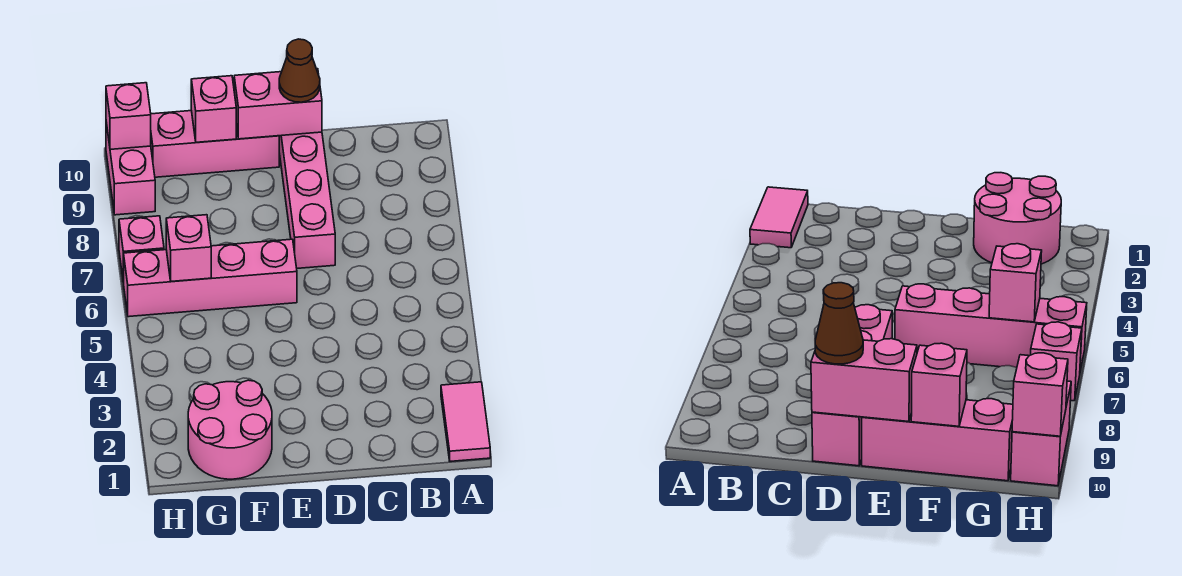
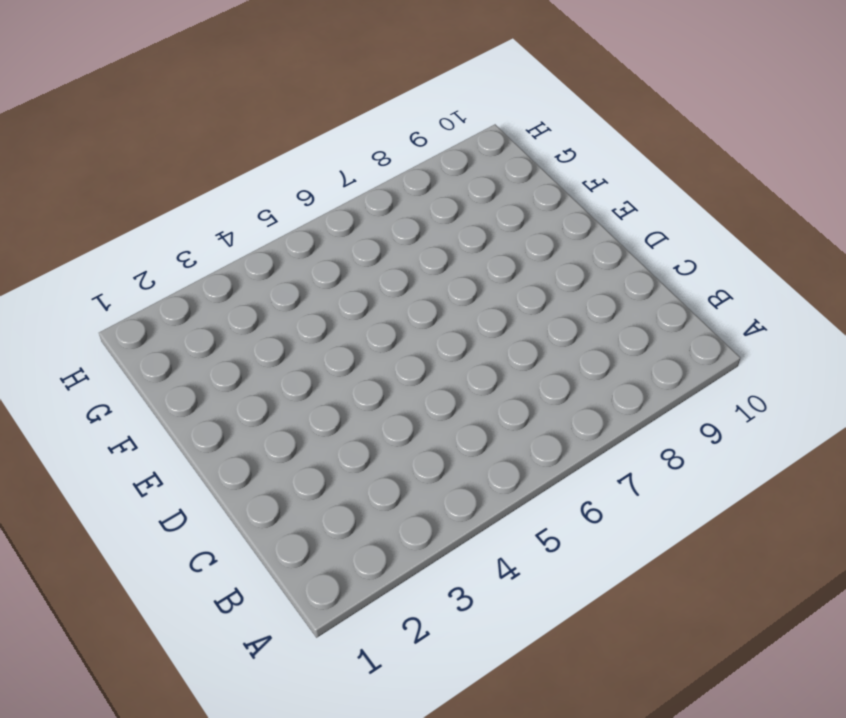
none -> pink 1x2 tile [441,382,490,461]
none -> pink 1x4 brick [279,132,335,268]
none -> pink 1x4 brick [124,239,297,317]

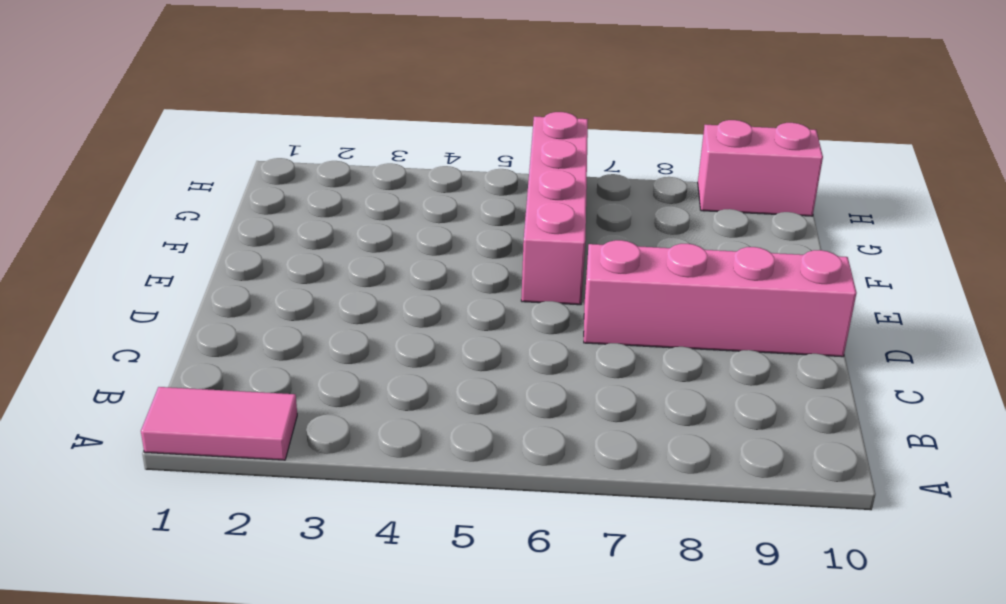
none -> pink 1x3 brick [151,111,279,177]
none -> pink 2x2 round brick [188,380,272,479]
none -> pink 1x1 brick [119,216,164,282]

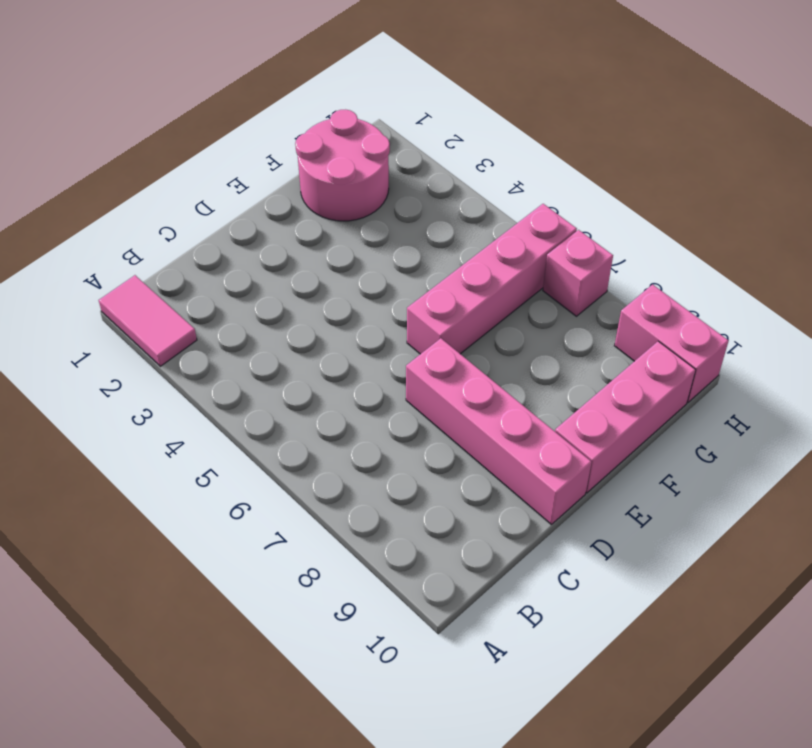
none -> pink 1x2 brick [234,69,322,139]
none -> pink 1x1 brick [191,76,236,142]
none -> pink 1x1 brick [166,215,211,282]

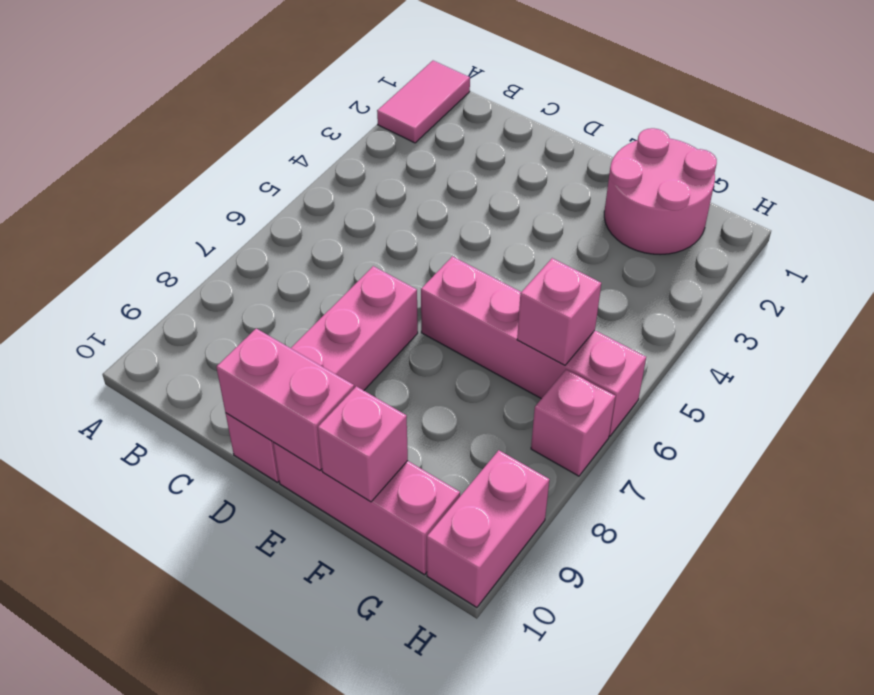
none -> pink 1x1 brick [106,83,151,149]
none -> brown 1x1 cone [279,39,320,102]

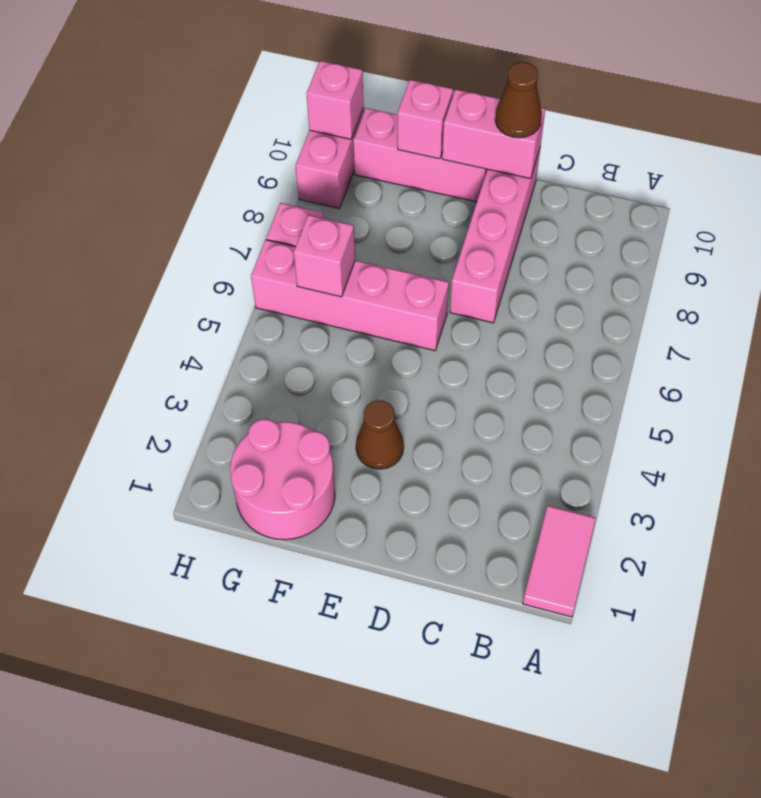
brown 1x1 cone [356,400,404,469] -> none

